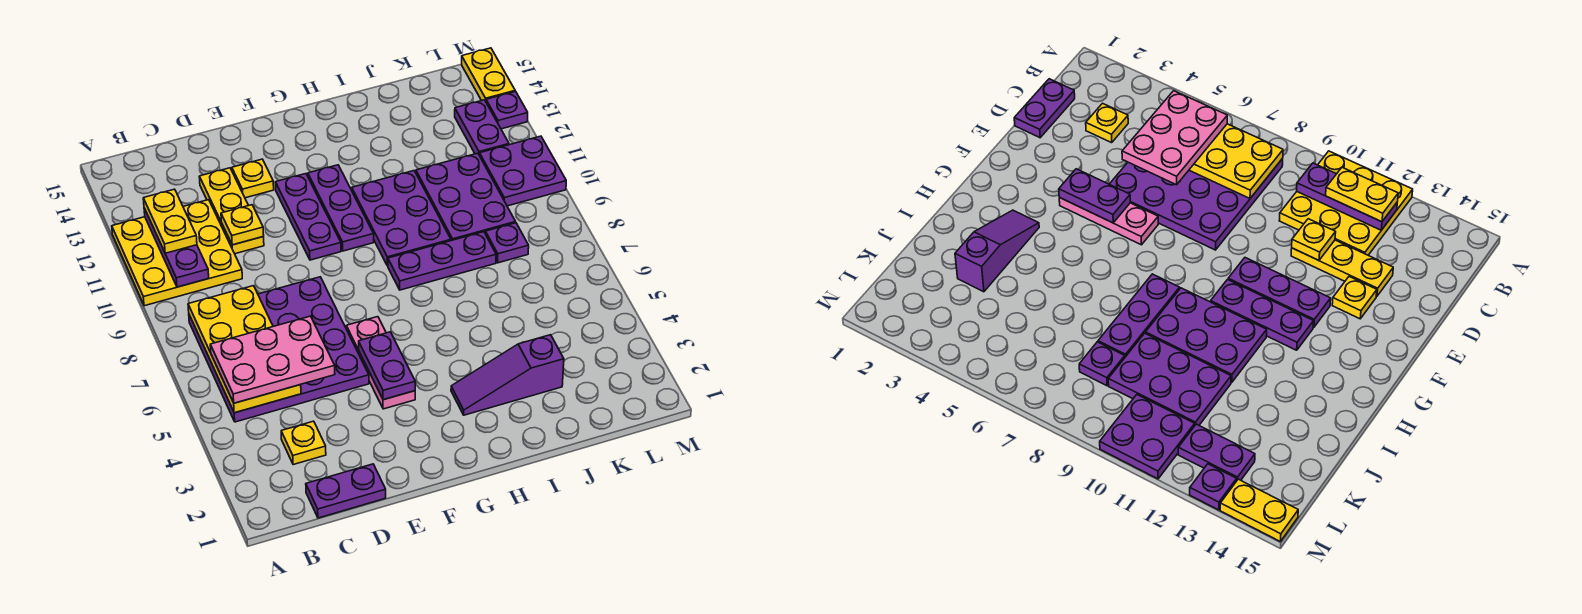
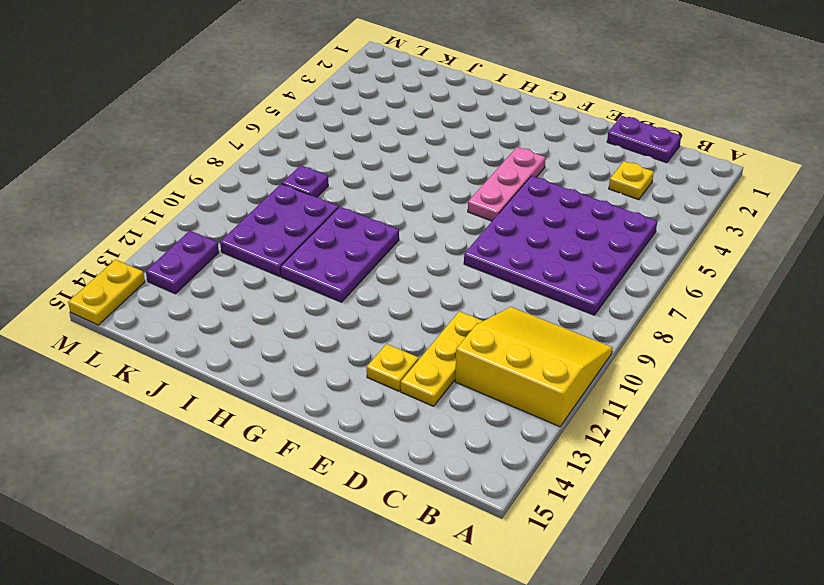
yellow 3x3 slope [455,307,613,427] -> yellow 3x3 plate [112,200,242,306]
none -> purple 1x3 plate [275,174,341,260]
none -> purple 1x3 plate [308,165,374,251]
none -> purple 1x3 slope [451,335,564,415]

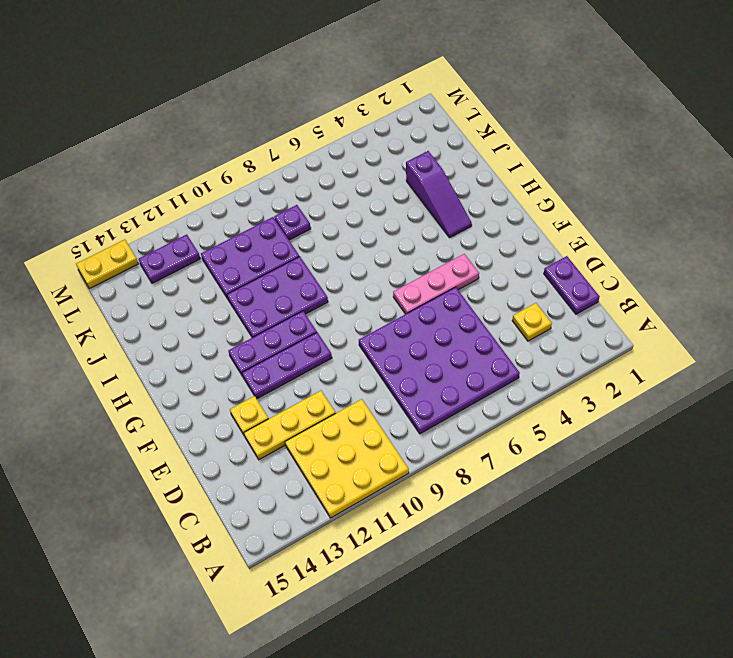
none -> purple 1x3 plate [388,232,496,290]
none -> purple 2x2 plate [480,136,566,206]
none -> purple 1x1 plate [486,91,528,129]

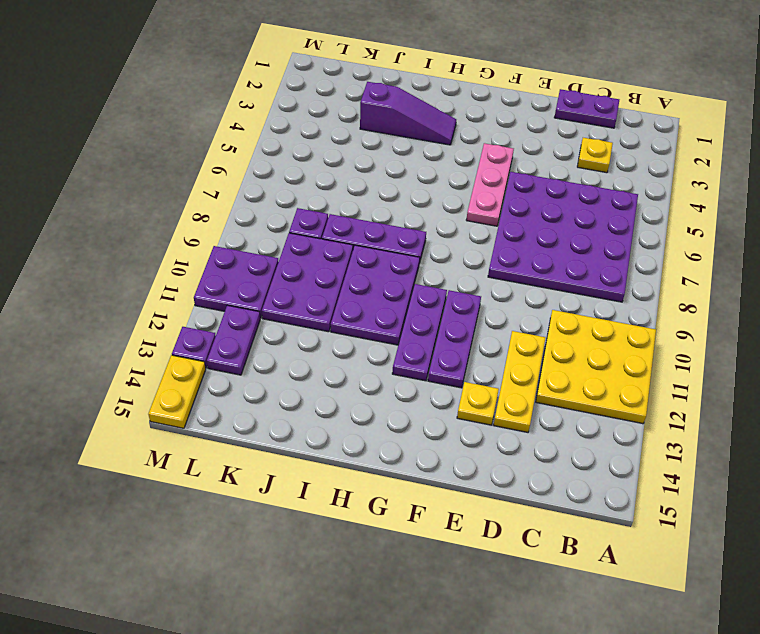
none -> yellow 2x4 plate [188,286,301,413]
none -> purple 1x3 plate [144,208,209,287]
none -> yellow 1x1 plate [221,205,264,245]

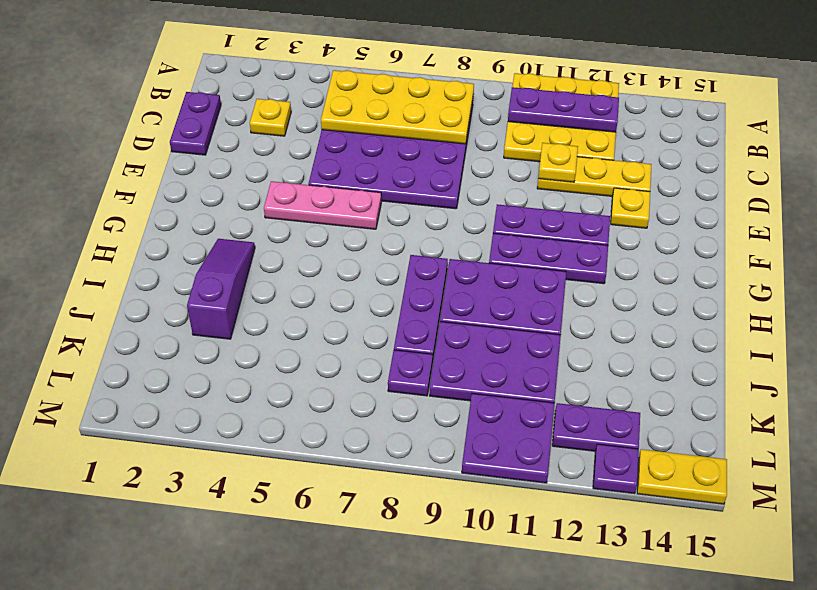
none -> purple 1x2 plate [359,332,415,400]
none -> pink 2x3 plate [210,316,335,403]
none -> yellow 1x2 plate [143,189,197,253]

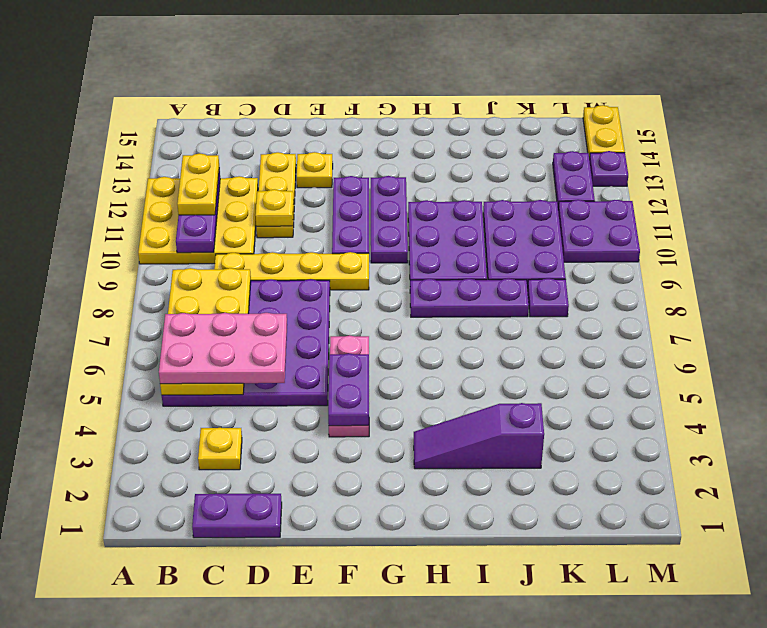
yellow 1x4 plate [214,252,369,290] -> none

